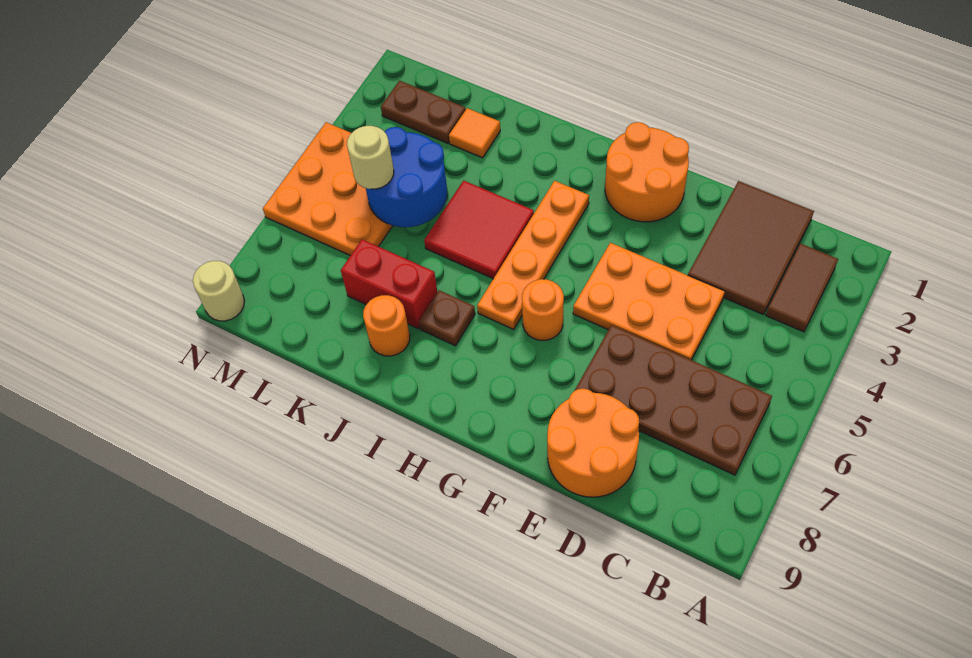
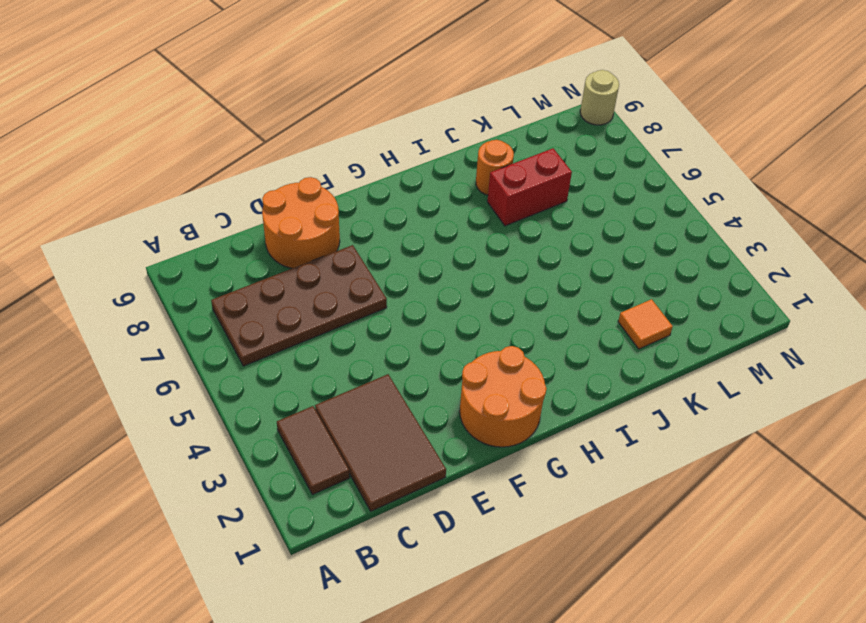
none -> orange 2x3 plate [573,243,725,360]
none -> orange 1x1 round brick [522,279,564,340]
none -> orange 1x4 plate [477,181,589,329]

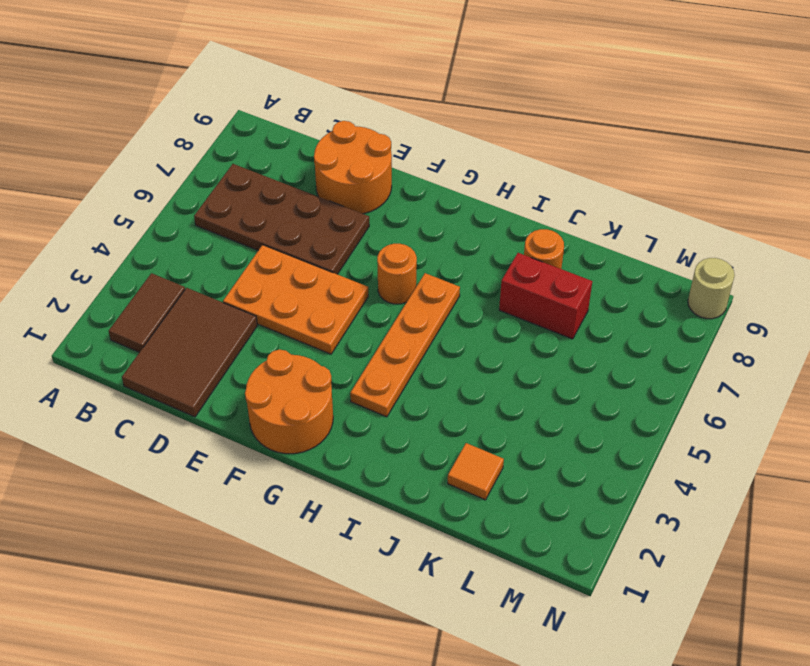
none -> red 2x2 tile [424,181,534,279]
none -> brown 1x1 plate [419,290,475,346]
none -> brown 1x2 plate [381,81,466,143]

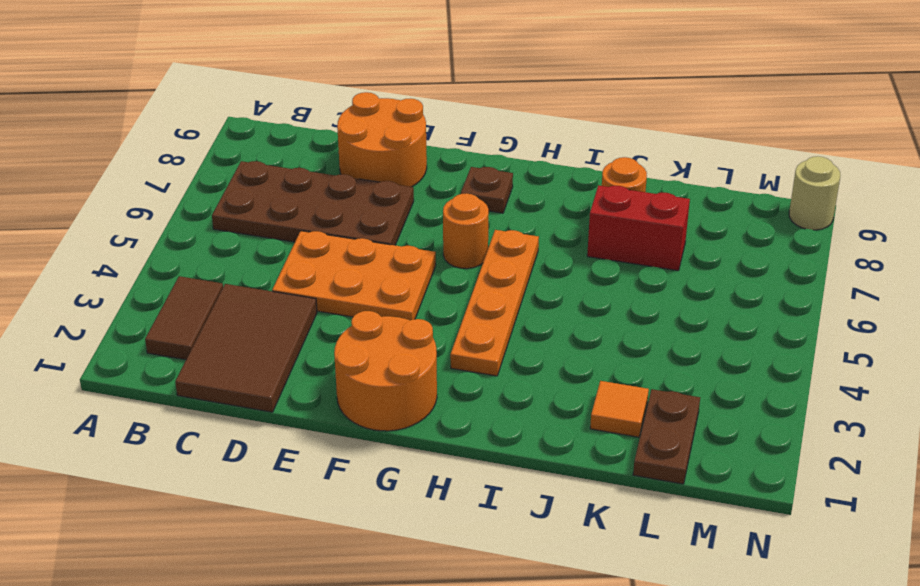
brown 1x1 plate [461,167,513,213] -> brown 1x1 plate moved to [419,290,475,346]
brown 1x2 plate [633,389,700,484] -> brown 1x2 plate turned to [381,81,466,143]
none -> red 2x2 tile [424,181,534,279]
none -> orange 3x3 plate [263,122,392,256]
none -> blue 2x2 round brick [366,127,447,227]

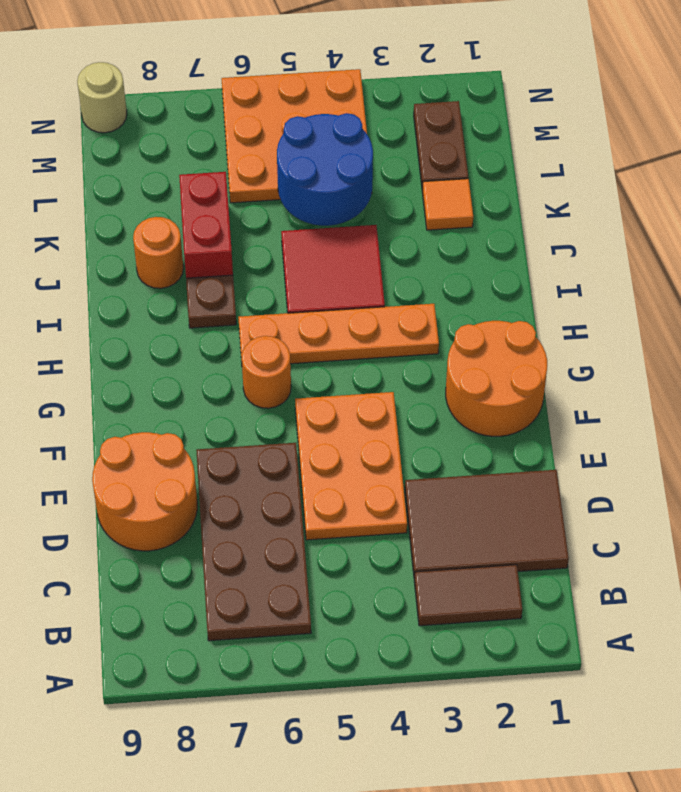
none -> tan 1x1 round brick [347,126,394,189]

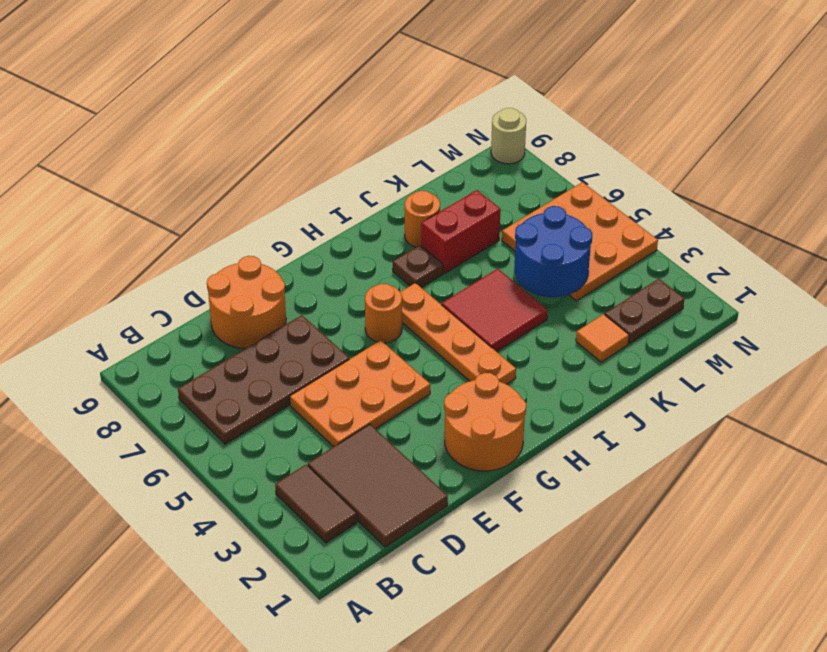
none -> tan 1x1 round brick [347,126,394,189]

